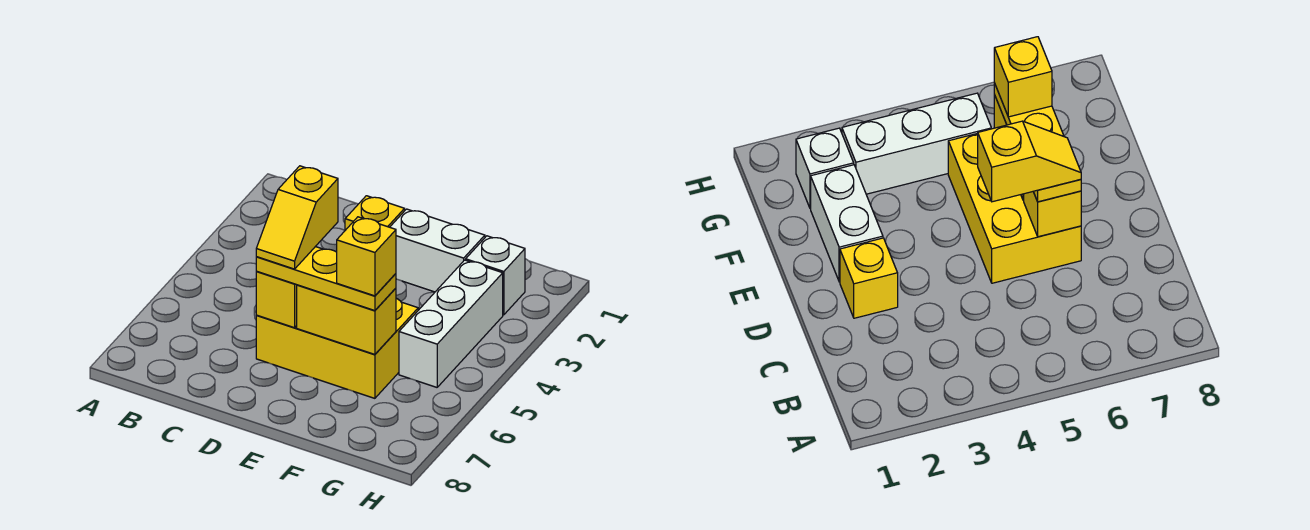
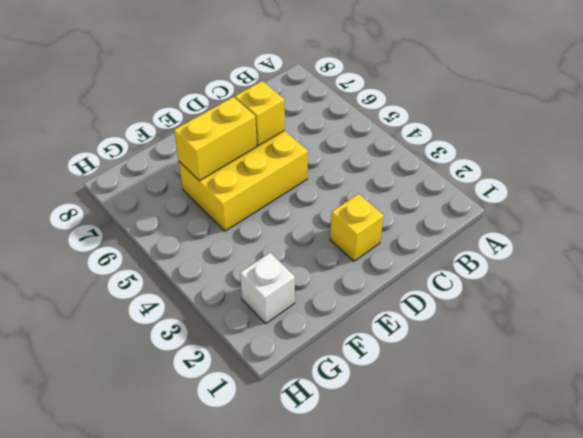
none -> white 1x2 brick [390,209,485,292]
none -> white 1x3 brick [399,260,503,387]

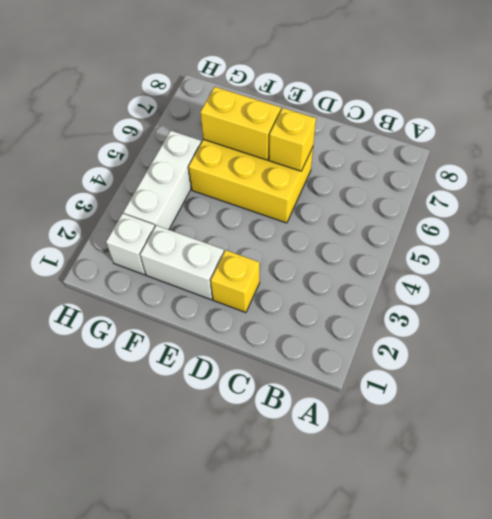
none -> yellow 1x3 plate [256,247,396,311]
none -> yellow 1x2 slope [256,166,338,269]

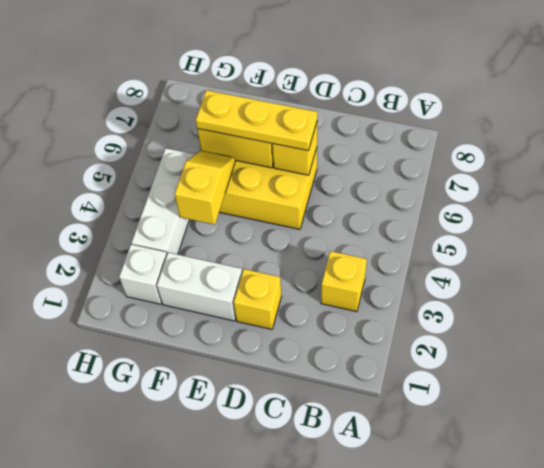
yellow 1x1 brick [321,251,367,312] -> yellow 1x1 brick moved to [337,217,396,296]
yellow 1x2 slope [175,151,235,225] -> yellow 1x2 slope moved to [256,166,338,269]

